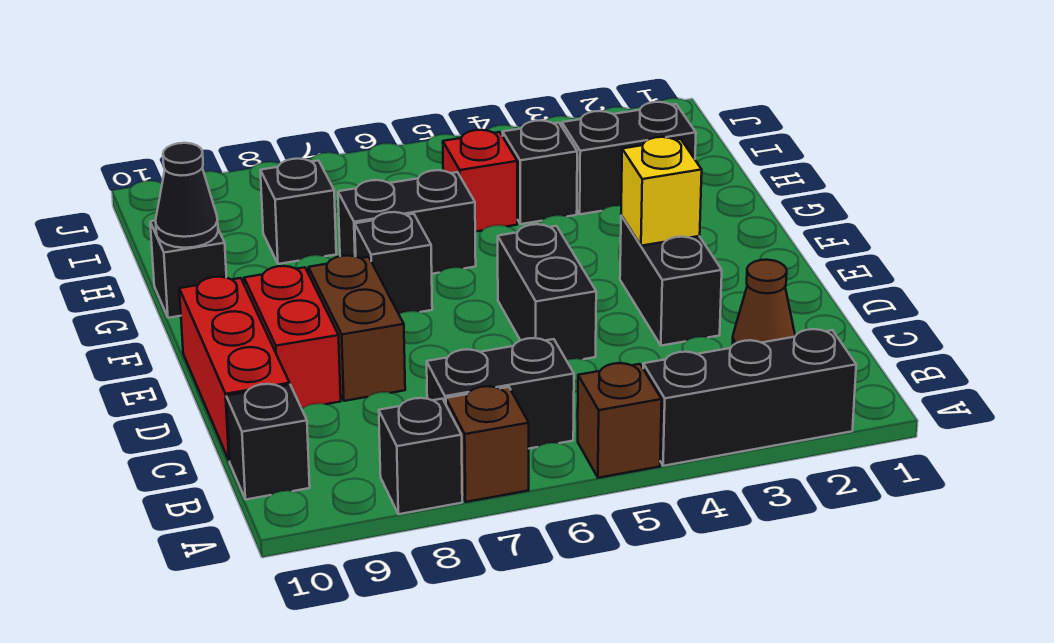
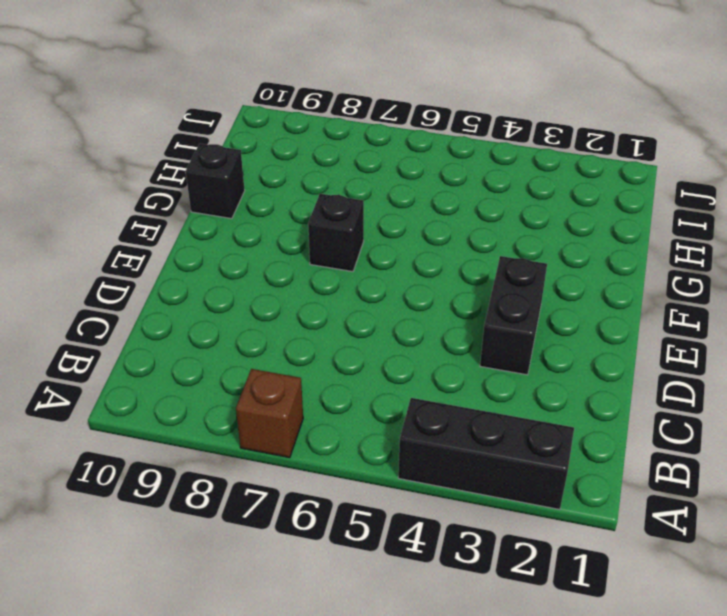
none -> brown 1x1 brick [578,363,662,478]
none -> black 1x1 brick [379,398,462,514]
none -> black 1x2 brick [427,338,574,449]

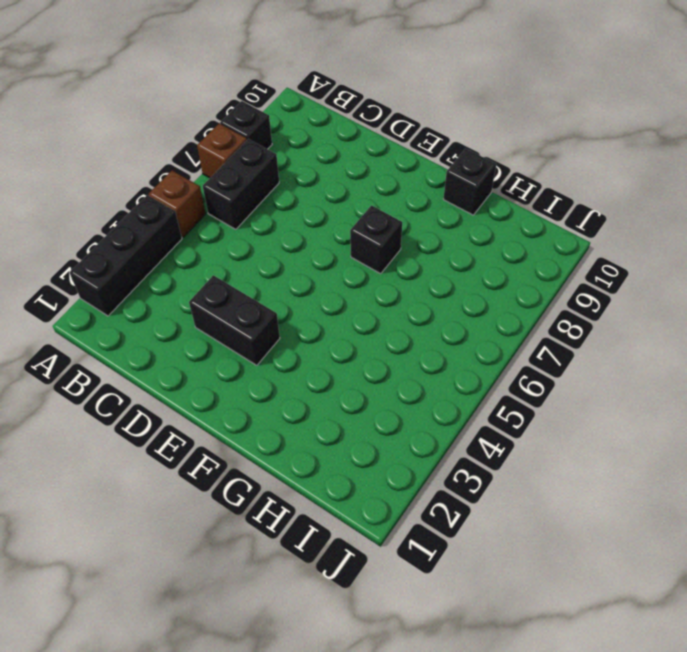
none -> black 1x1 brick [226,384,310,499]
none -> brown 1x1 cone [733,260,795,345]
none -> red 1x3 brick [179,277,290,461]

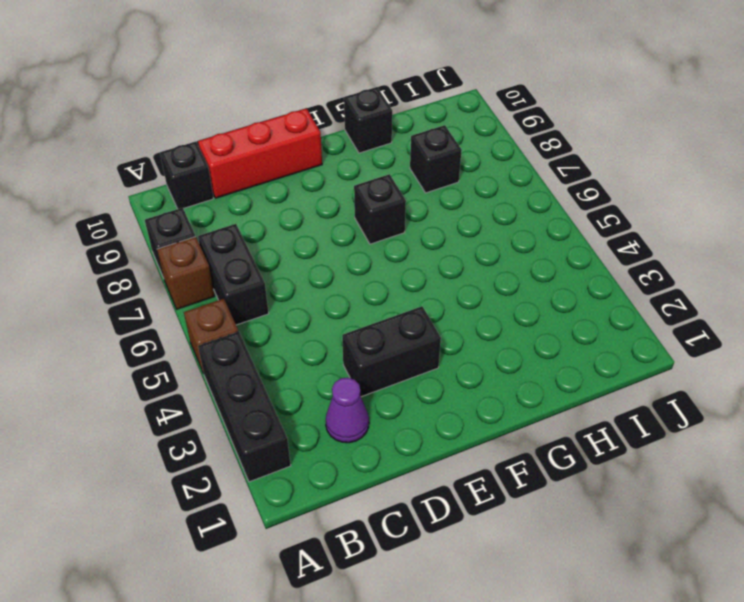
purple 1x1 cone [326,378,369,443] -> brown 1x1 cone [733,260,795,345]
none -> black 1x2 brick [498,224,596,360]
none -> brown 1x2 brick [308,256,405,401]
none -> red 1x2 brick [244,266,341,408]

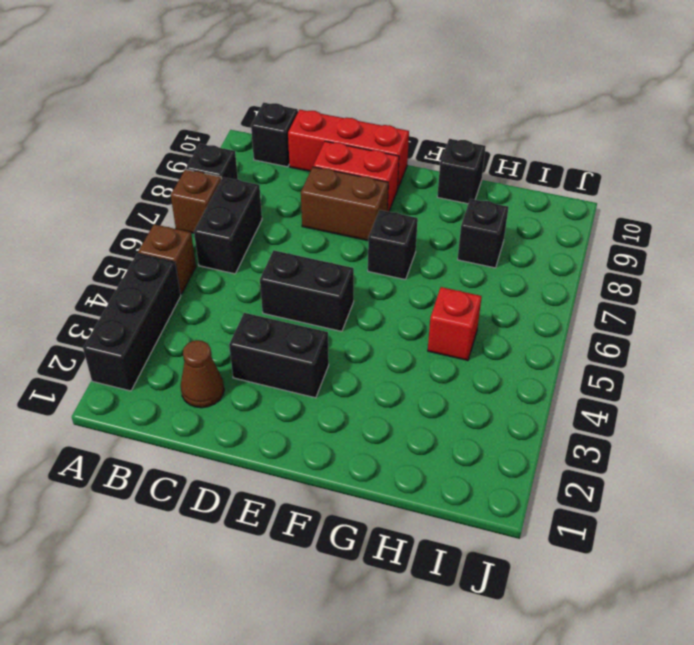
none -> black 1x2 brick [338,170,476,274]
none -> black 1x2 brick [562,102,696,214]
none -> black 1x1 brick [503,120,577,224]

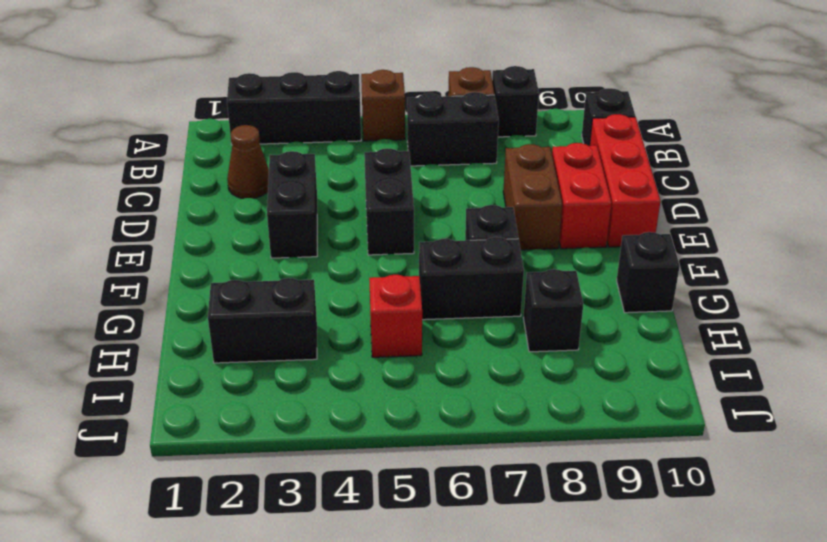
none -> black 1x1 brick [503,120,577,224]
none -> yellow 1x1 brick [621,137,702,246]
none -> black 1x1 cone [156,143,218,248]

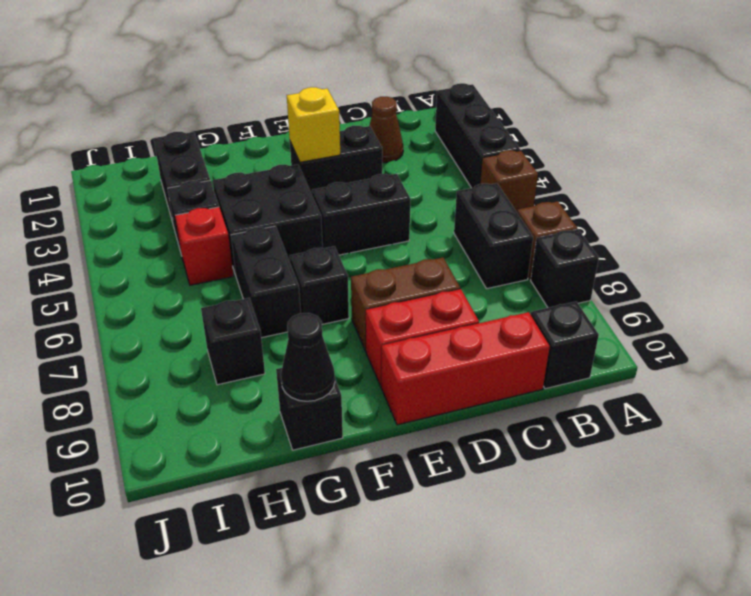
black 2x2 brick [213,165,323,275] -> none

